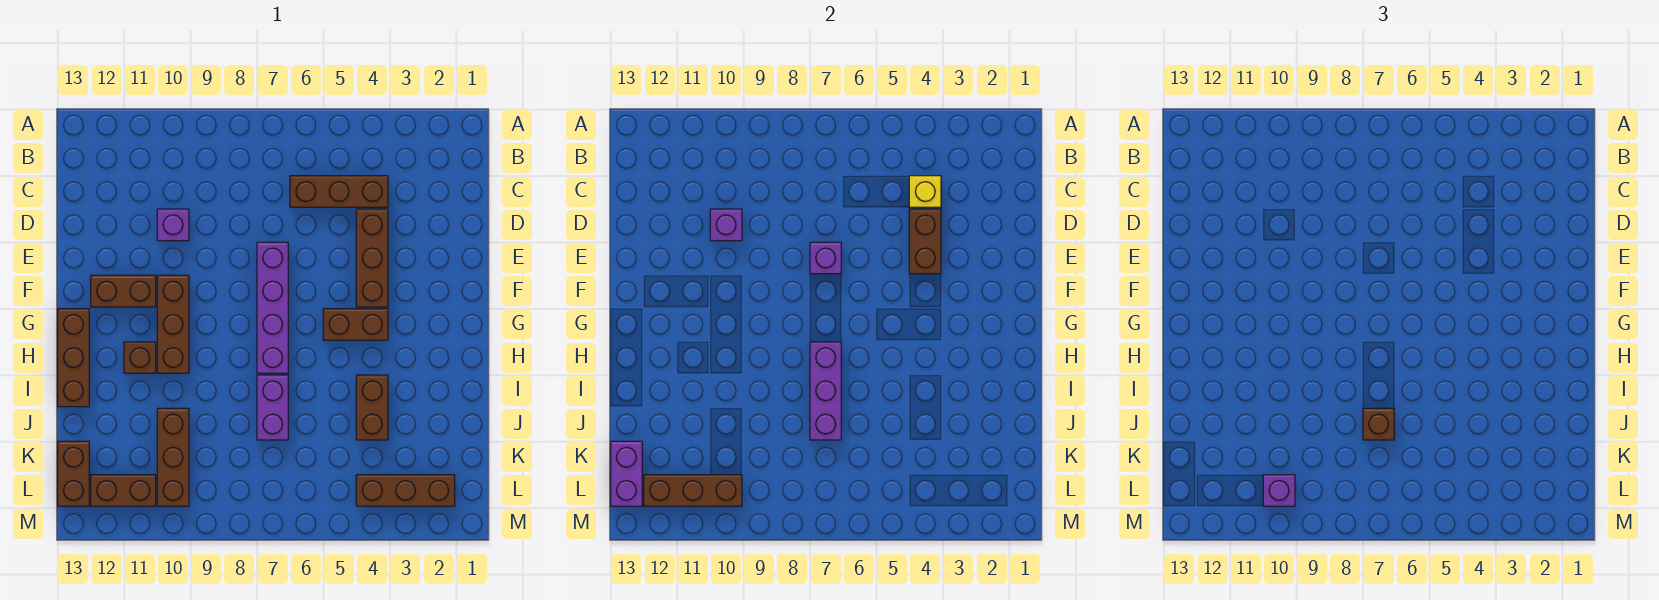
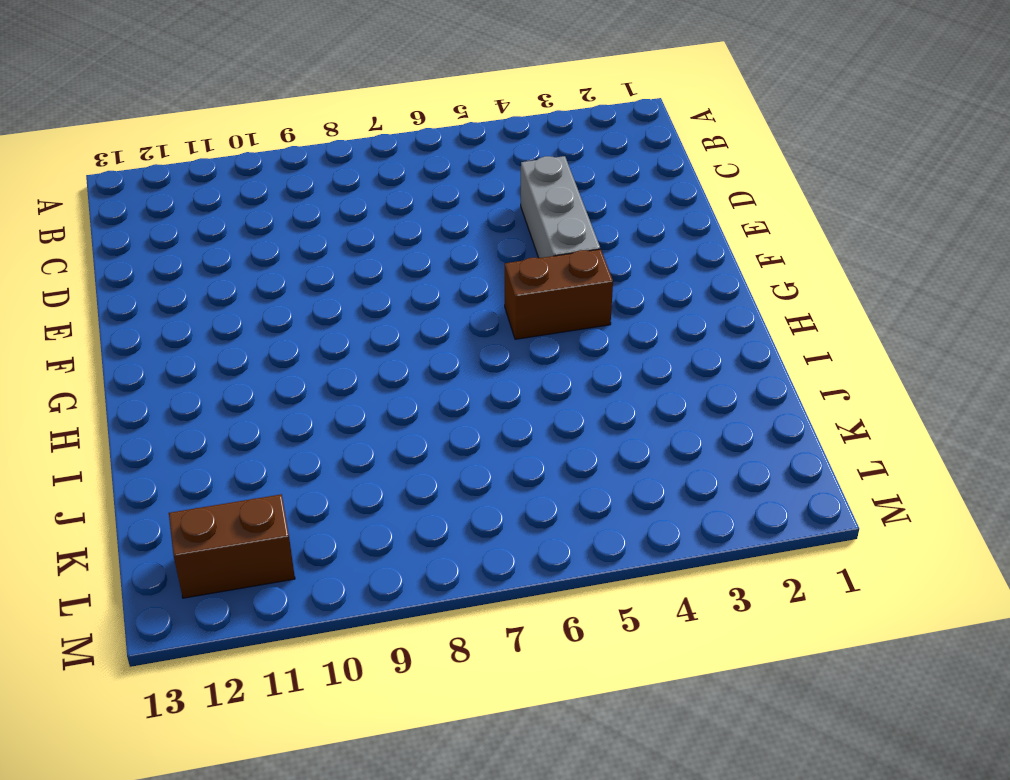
grey 1x3 brick [521,156,600,258] -> brown 1x3 brick [356,209,388,307]
none -> brown 1x3 brick [290,176,388,207]
none -> purple 1x1 brick [157,209,189,241]
none -> purple 1x4 brick [257,242,288,373]

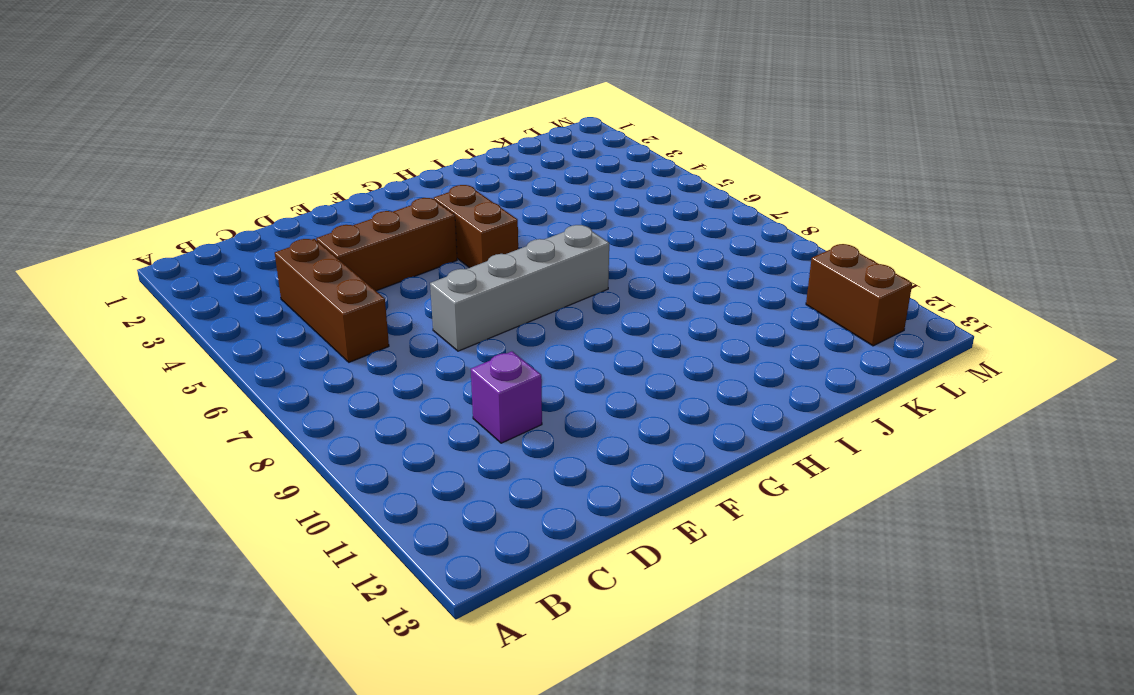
grey 1x4 brick [430,225,609,351] -> purple 1x4 brick [257,242,288,373]
none -> brown 1x3 brick [157,275,189,373]
none -> brown 1x2 brick [91,275,156,307]
none -> brown 1x3 brick [58,309,89,407]

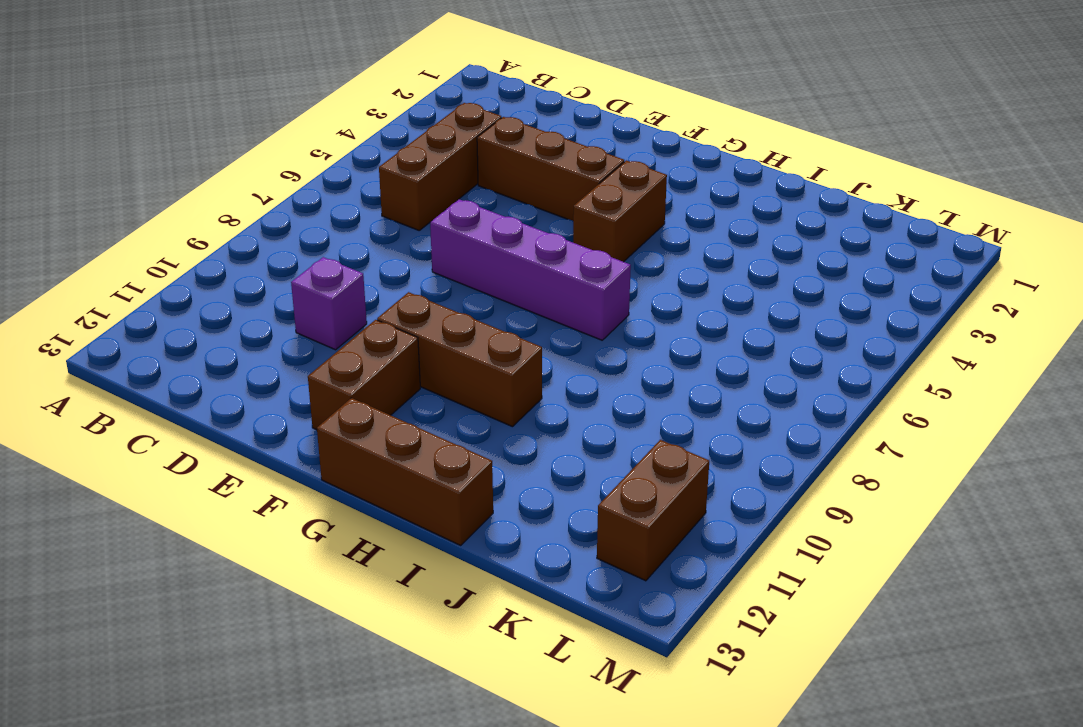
none -> brown 1x1 brick [124,342,156,373]
none -> brown 1x2 brick [356,375,388,440]
none -> purple 1x2 brick [257,375,288,440]

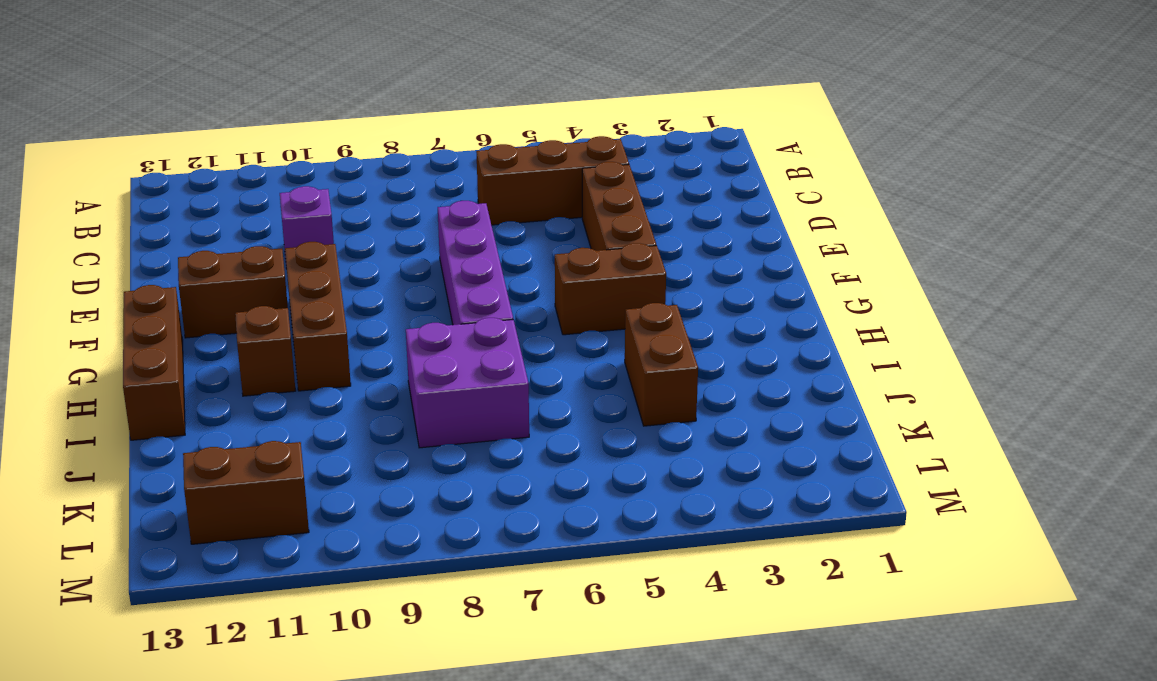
purple 2x2 brick [406,318,529,448] -> purple 1x2 brick [257,375,288,440]
none -> brown 1x3 brick [157,408,189,506]
none -> brown 1x2 brick [58,441,89,506]
none -> brown 1x3 brick [356,475,455,506]

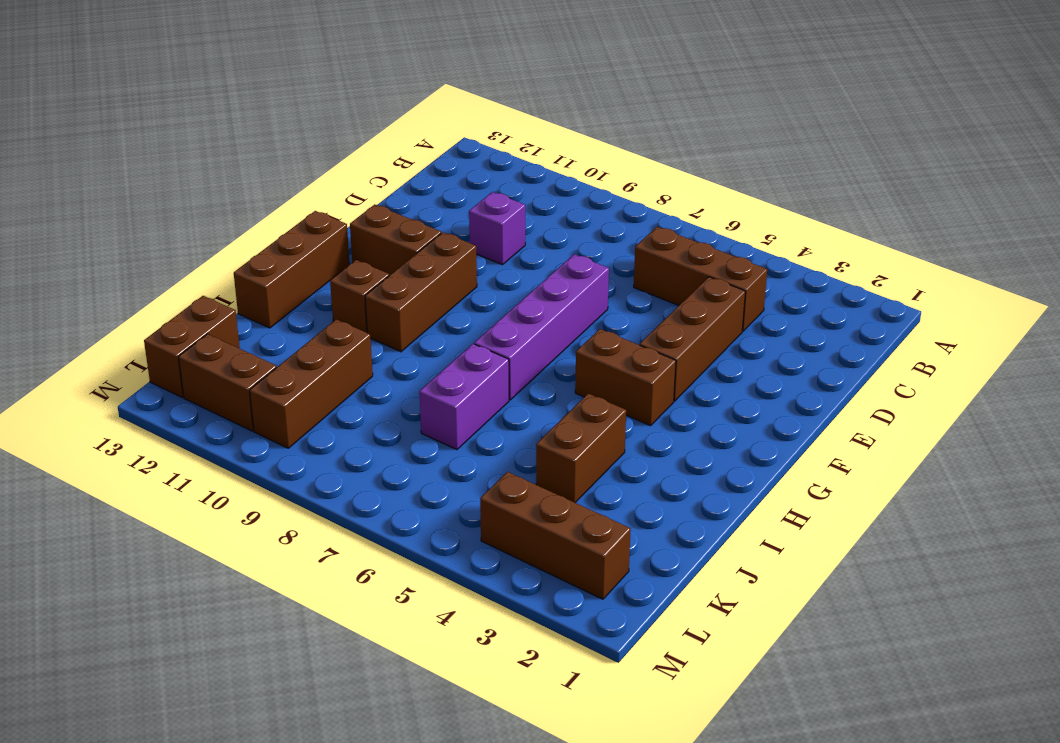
none -> yellow 1x1 brick [909,176,941,207]
none -> brown 1x2 brick [909,209,941,274]
none -> purple 1x1 brick [710,209,742,241]

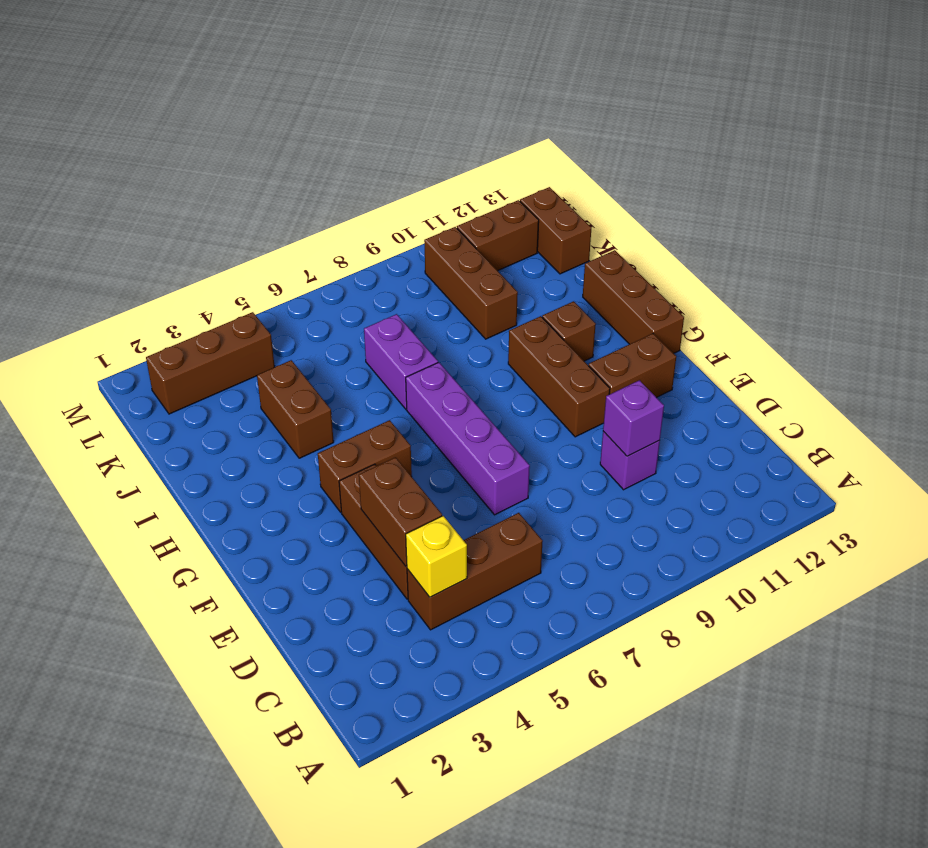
none -> purple 1x1 brick [810,242,841,274]
none -> purple 1x3 brick [810,342,841,440]
none -> purple 1x2 brick [611,441,642,506]

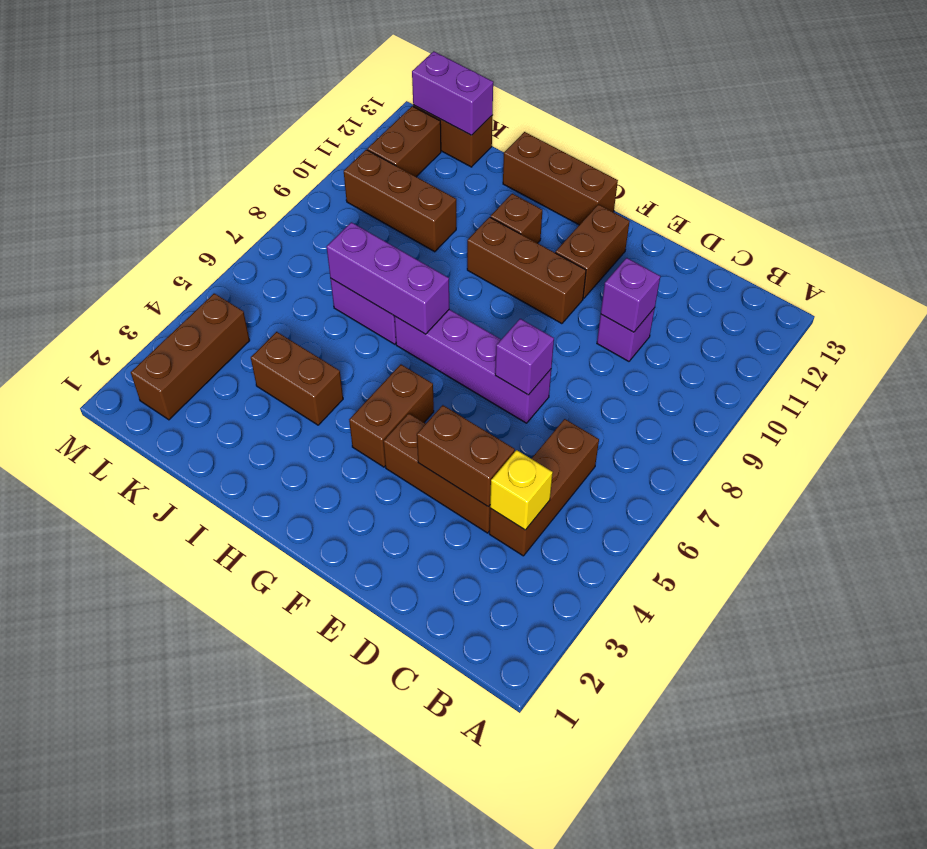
none -> brown 1x3 brick [644,475,742,506]
none -> brown 1x1 brick [1363,408,1394,440]
none -> purple 1x1 brick [1263,475,1295,506]

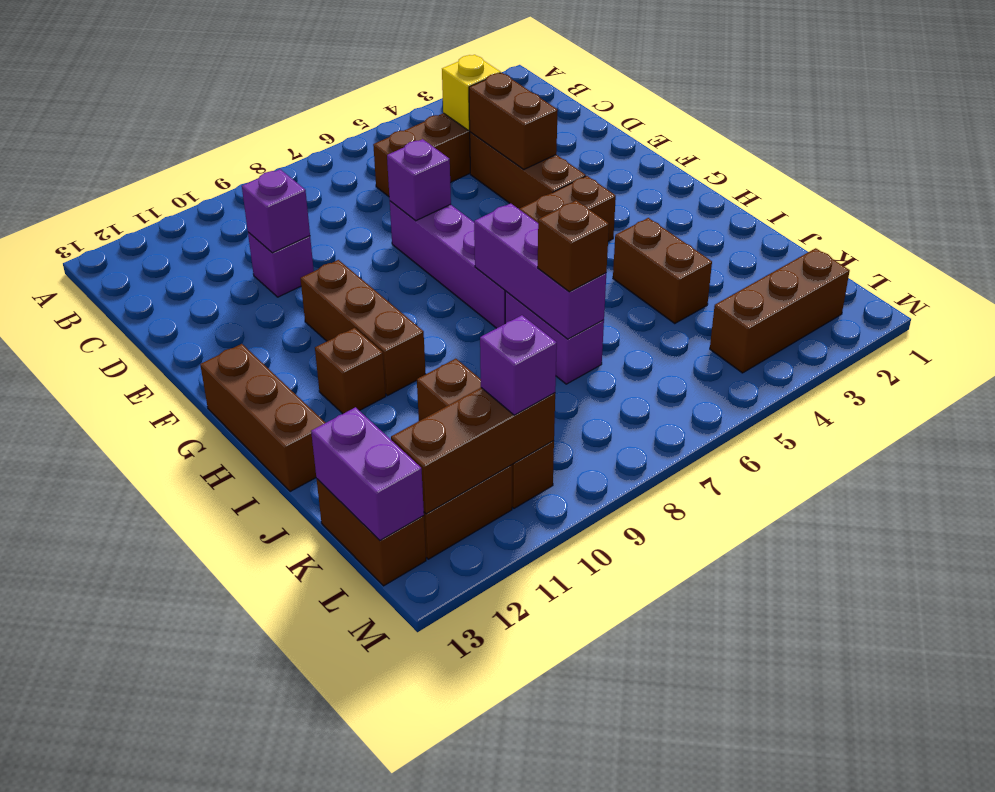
none -> brown 1x2 brick [91,275,156,307]

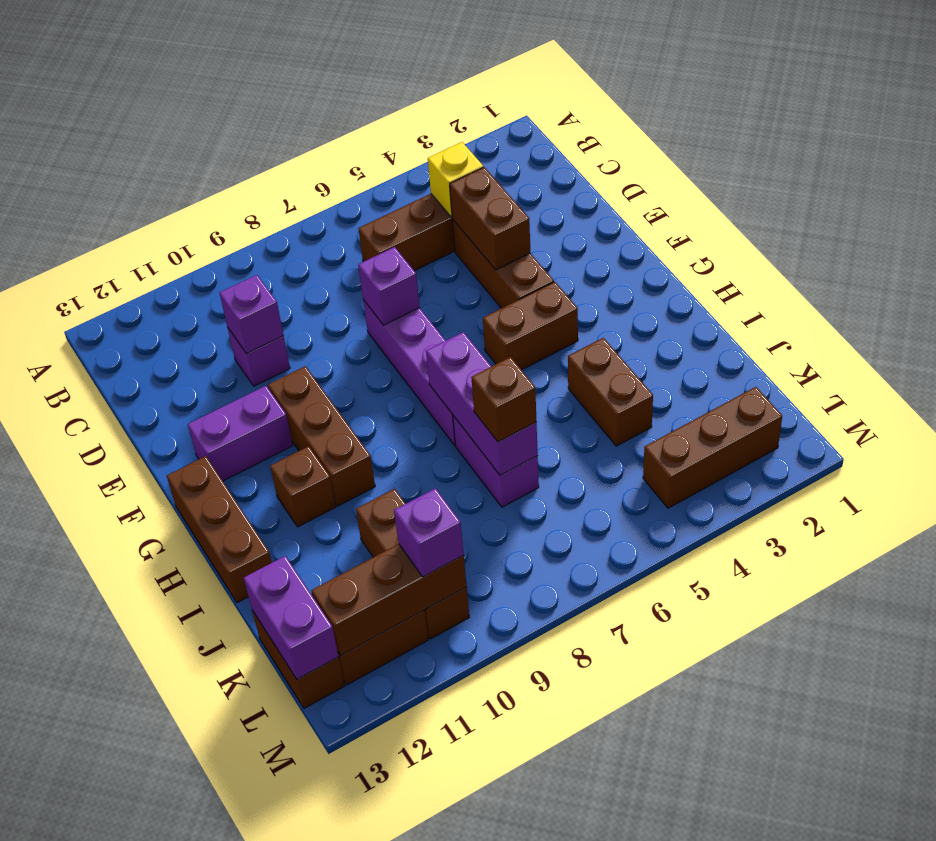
purple 1x2 brick [188,386,293,481] -> brown 1x2 brick [91,275,156,307]

